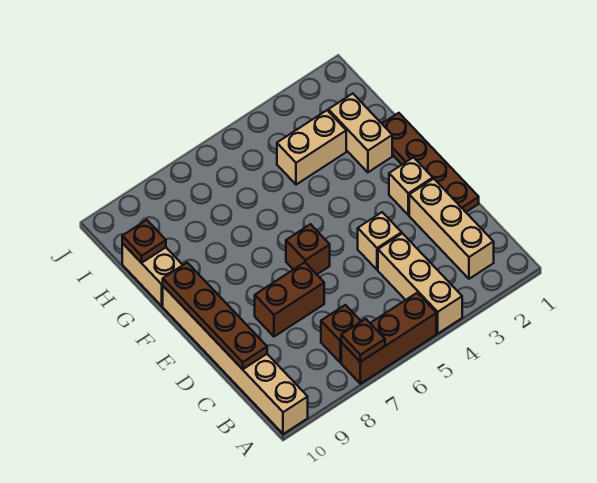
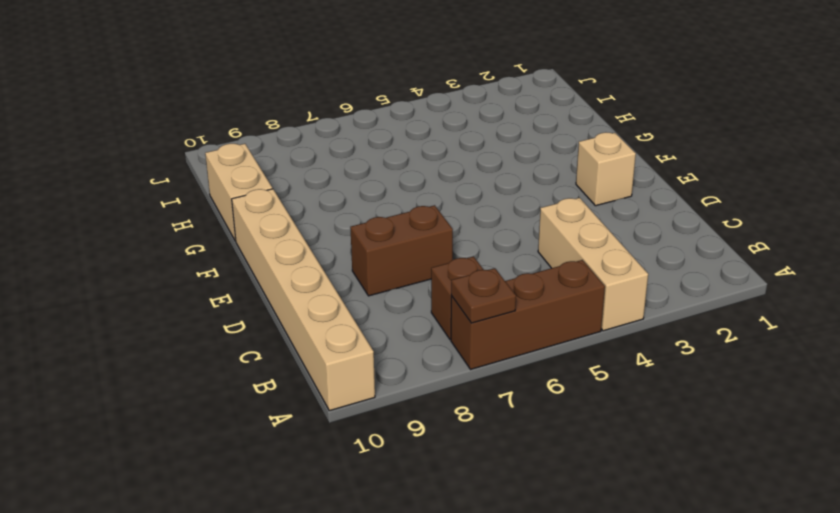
none -> tan 1x3 brick [409,179,494,279]
none -> brown 1x4 plate [382,113,479,212]
none -> tan 1x1 brick [358,212,402,270]

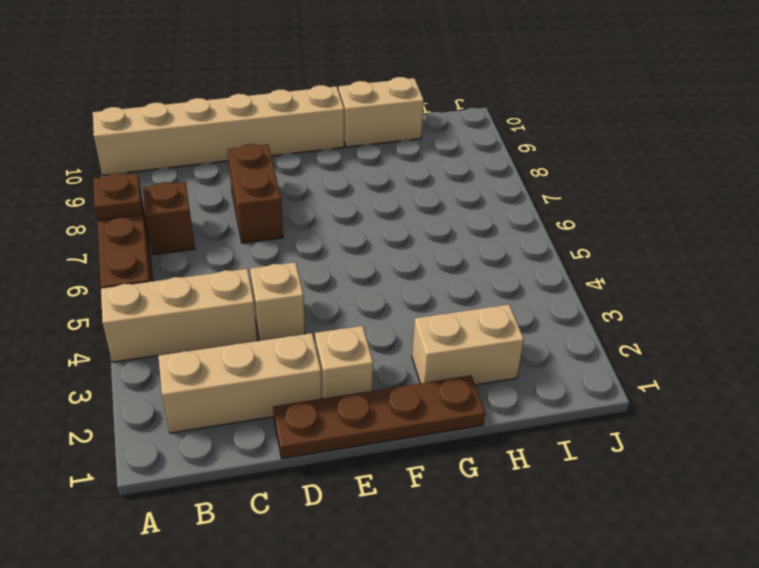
none -> brown 1x1 brick [286,224,330,274]
none -> tan 1x2 brick [277,110,346,185]
none -> brown 1x4 plate [163,263,267,369]

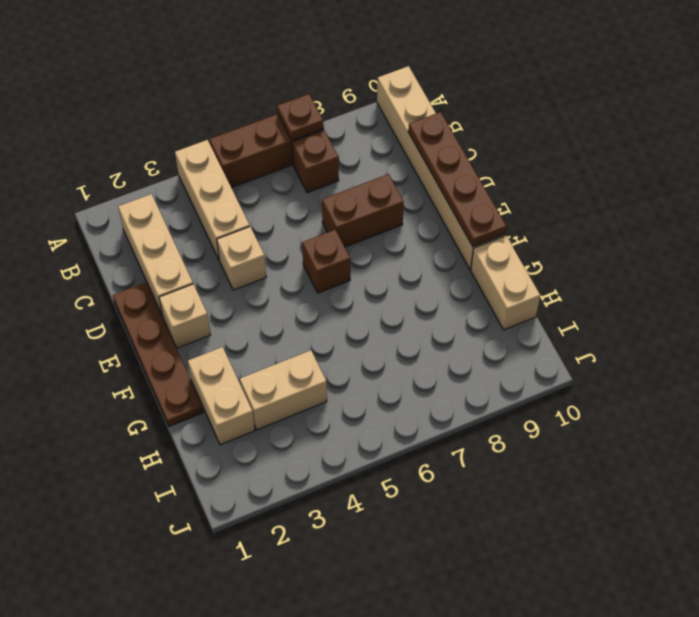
none -> brown 1x1 plate [122,220,166,263]

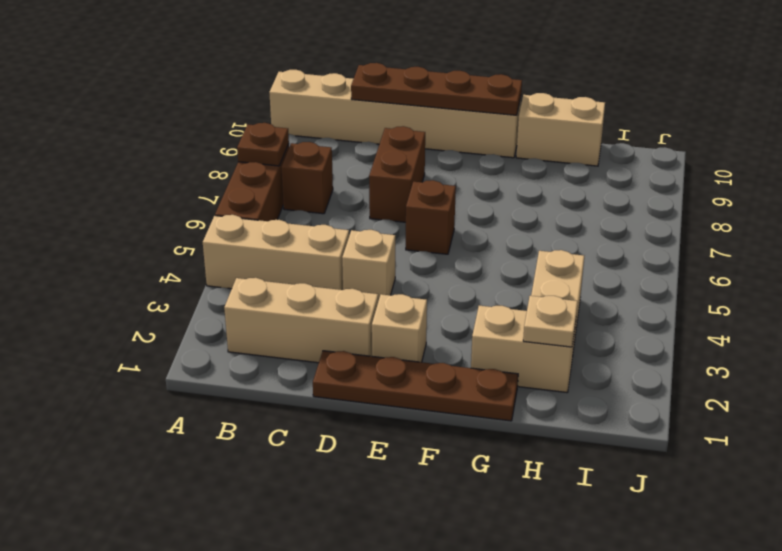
tan 1x1 plate [523,296,578,347] -> none
none -> brown 1x1 plate [122,220,166,263]

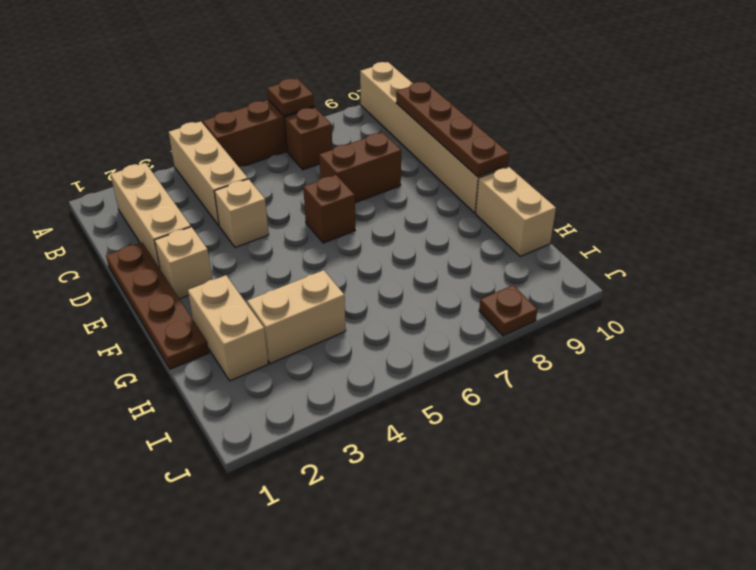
brown 1x1 plate [479,285,537,336] -> brown 1x1 plate moved to [122,220,166,263]

